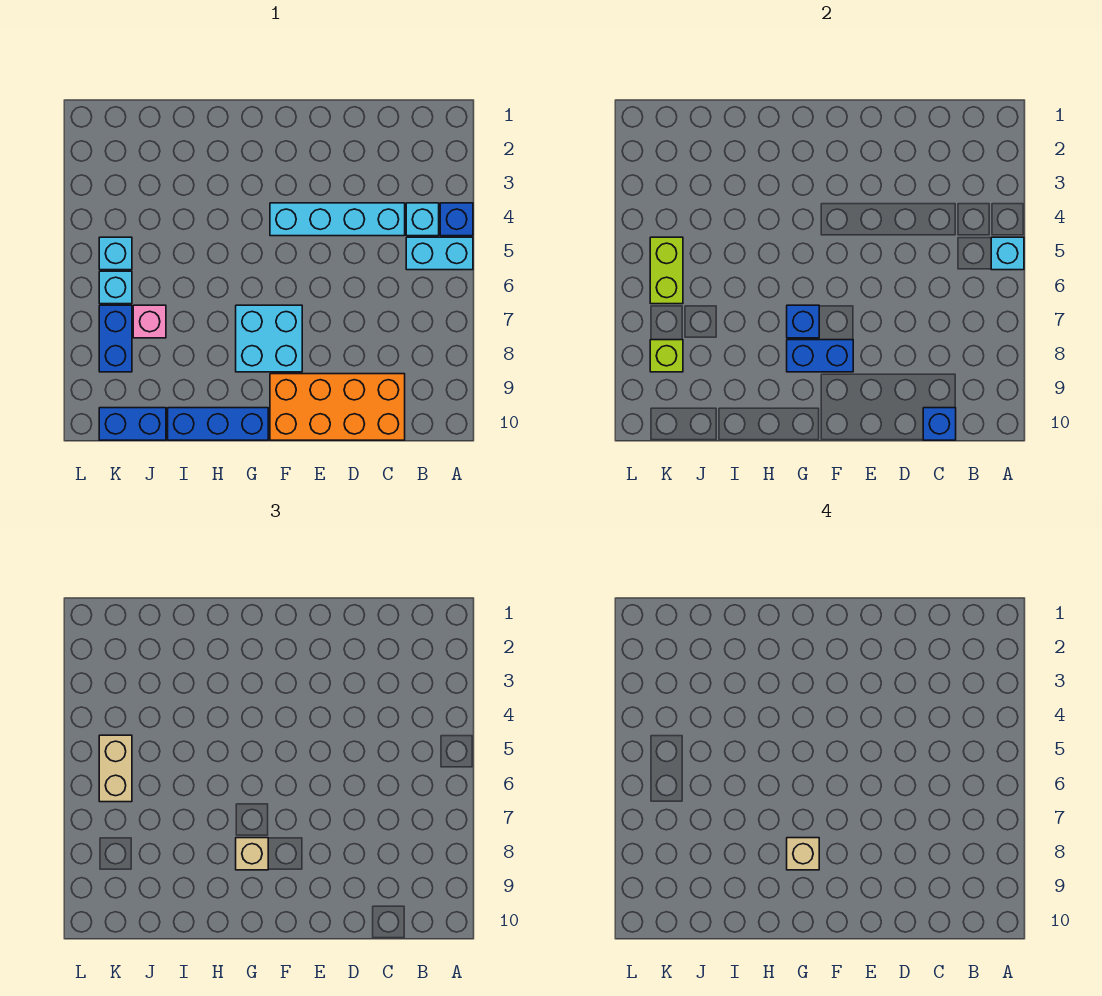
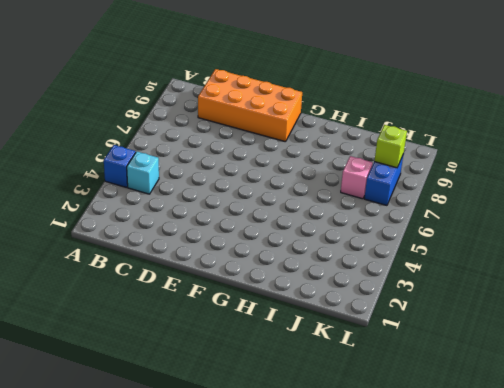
none -> cyan 1x2 brick [406,237,473,270]
none -> cyan 1x4 brick [270,203,405,236]
none -> cyan 2x2 brick [236,305,302,372]

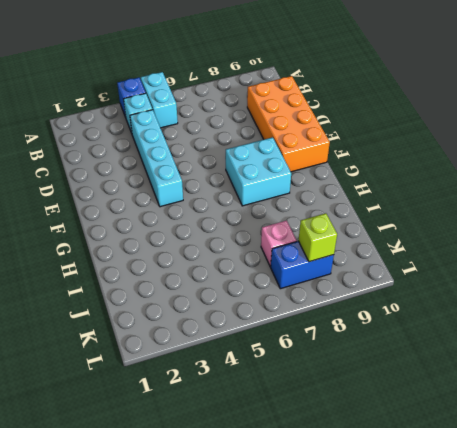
none -> blue 1x3 brick [168,408,268,440]
none -> blue 1x2 brick [99,408,166,440]
none -> cyan 1x1 brick [99,237,132,270]

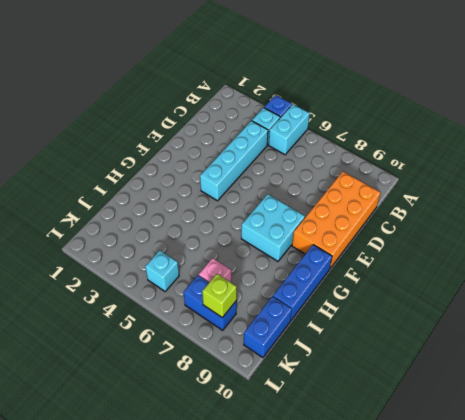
none -> cyan 1x1 brick [99,271,132,304]
none -> cyan 1x1 brick [991,237,1024,270]
none -> blue 1x1 brick [923,408,956,440]

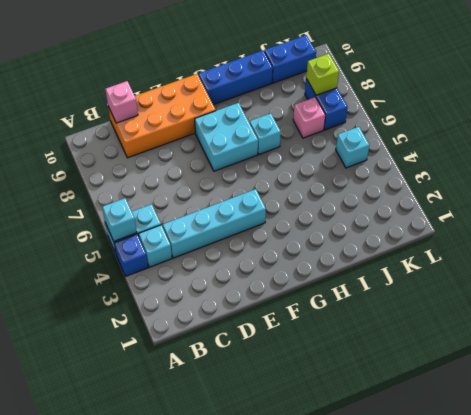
pink 1x1 brick [105,81,138,123] -> blue 1x1 brick [923,408,956,440]
cyan 1x1 brick [250,113,281,154] -> cyan 1x1 brick moved to [99,271,132,304]
none -> blue 1x2 brick [787,340,853,372]
none -> blue 1x1 brick [787,305,819,338]
none -> lime 1x2 brick [650,237,683,304]

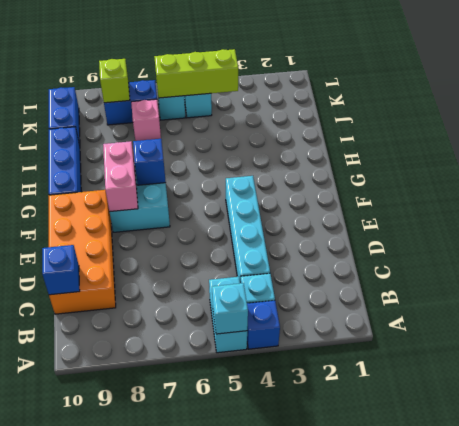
pink 1x2 brick [103,141,138,212] -> blue 1x2 brick [787,340,853,372]
lime 1x3 brick [154,49,238,98] -> lime 1x2 brick [650,237,683,304]
none -> tan 1x1 brick [236,838,268,870]
none -> tan 1x2 brick [99,735,132,802]
none -> tan 1x1 brick [787,838,819,870]

